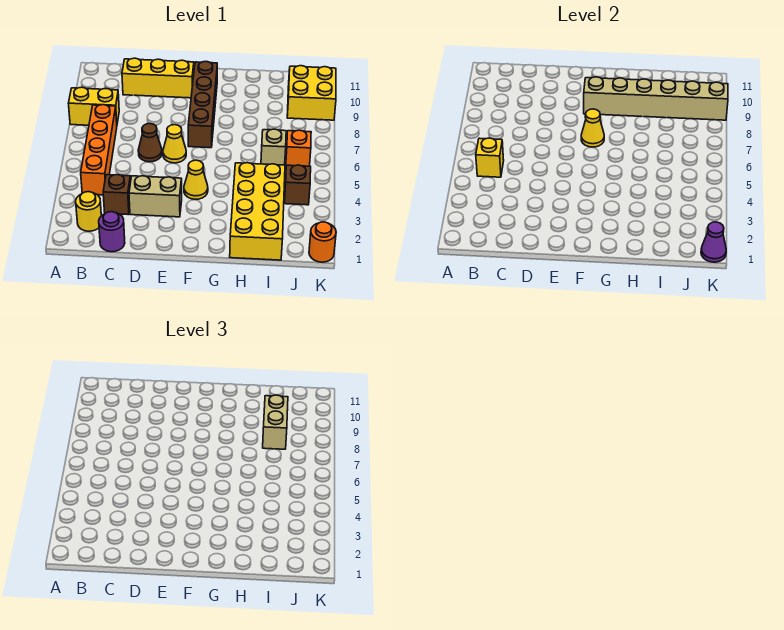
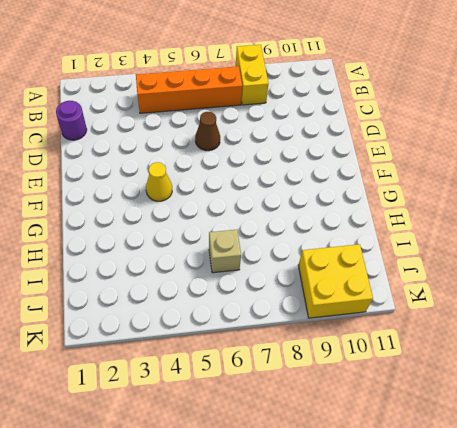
none -> yellow 1x1 round brick [76,192,101,231]
none -> brown 1x1 brick [103,175,131,215]
none -> yellow 1x3 brick [122,58,194,98]

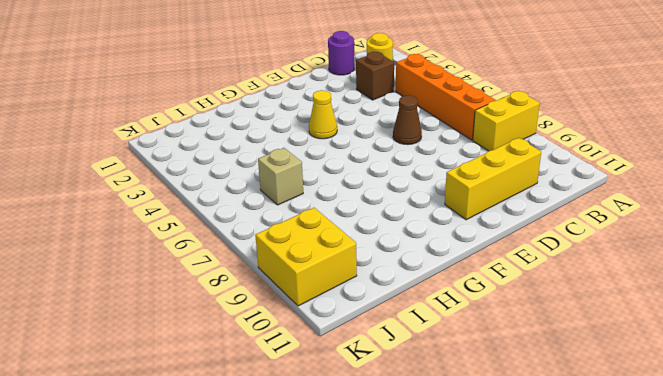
none -> tan 1x2 brick [129,176,182,217]
none -> yellow 1x1 cone [163,125,186,163]
none -> brown 1x4 brick [188,61,217,148]

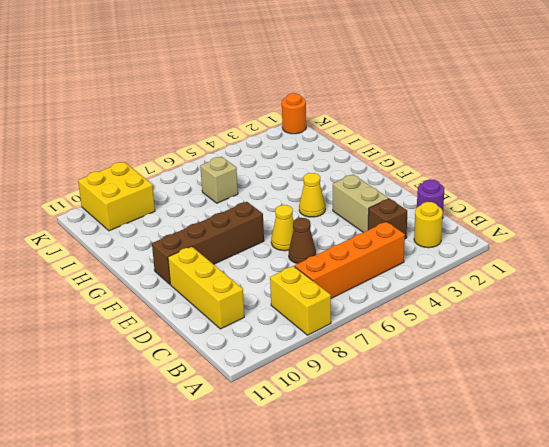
none -> yellow 2x4 brick [230,163,285,260]
none -> brown 1x1 brick [284,165,311,205]
none -> orange 1x1 brick [286,130,311,166]

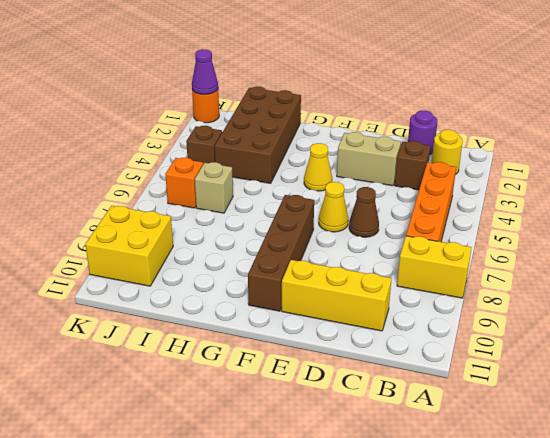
brown 2x4 brick [215,87,301,183] -> yellow 2x4 brick [230,163,285,260]
none -> yellow 1x1 brick [476,138,504,177]
none -> yellow 1x1 cone [581,109,604,147]
none -> tan 1x6 brick [584,77,728,120]

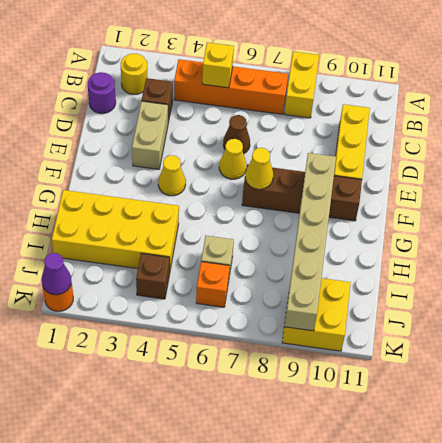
none -> tan 1x2 brick [263,395,288,449]

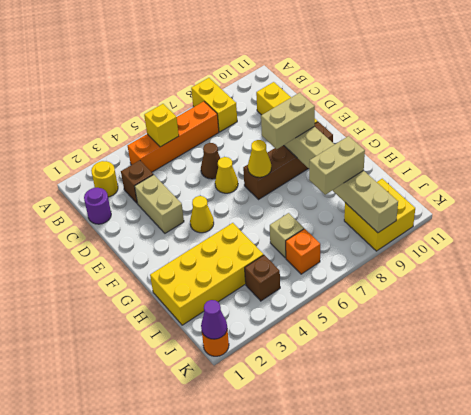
tan 1x2 brick [261,93,315,149] -> none

